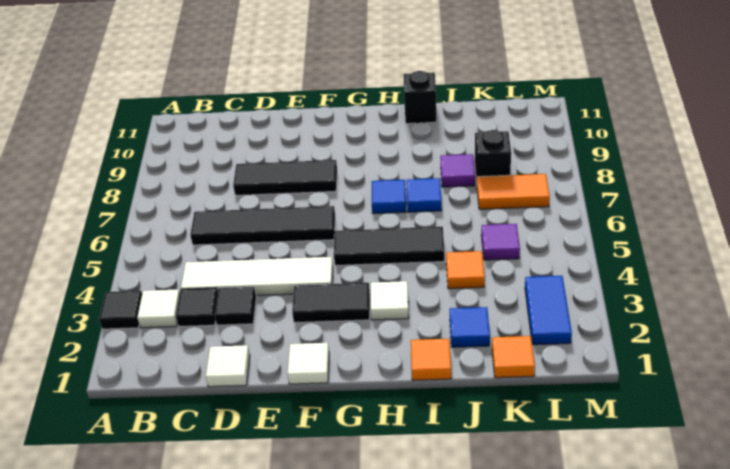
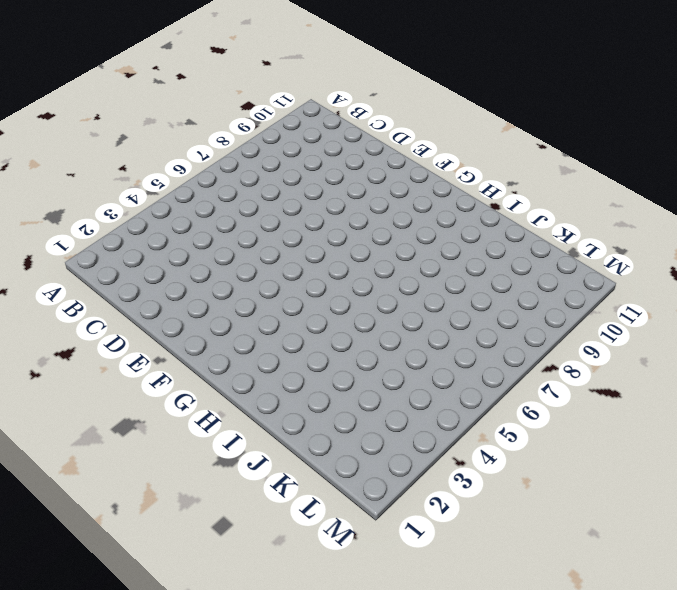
none -> black 1x1 tile [99,291,142,329]
none -> white 1x1 tile [137,289,180,328]
none -> black 1x1 tile [176,288,218,326]

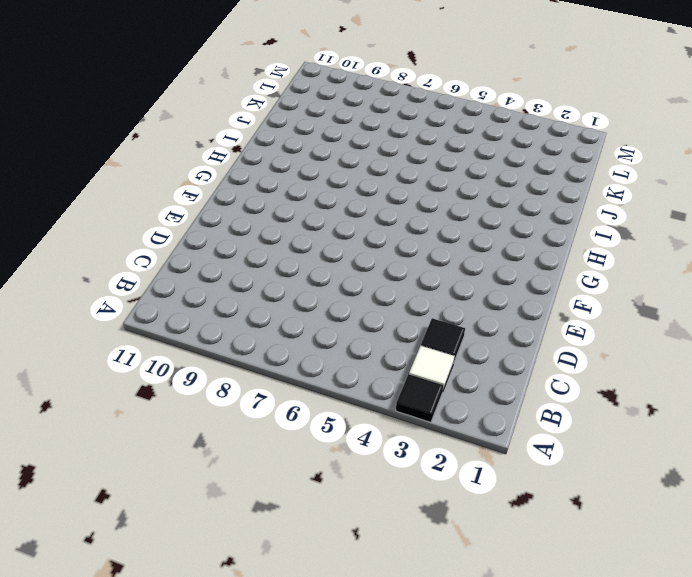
none -> white 1x4 tile [181,257,333,295]
none -> black 1x4 tile [190,206,335,245]
none -> white 1x1 tile [206,345,250,387]

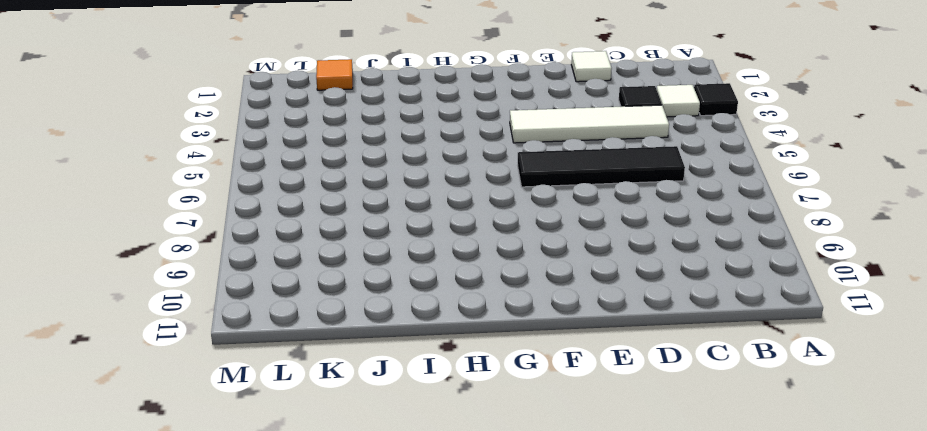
none -> black 1x1 tile [215,287,256,325]
none -> black 1x3 tile [233,160,337,195]
none -> white 1x1 tile [287,343,329,384]

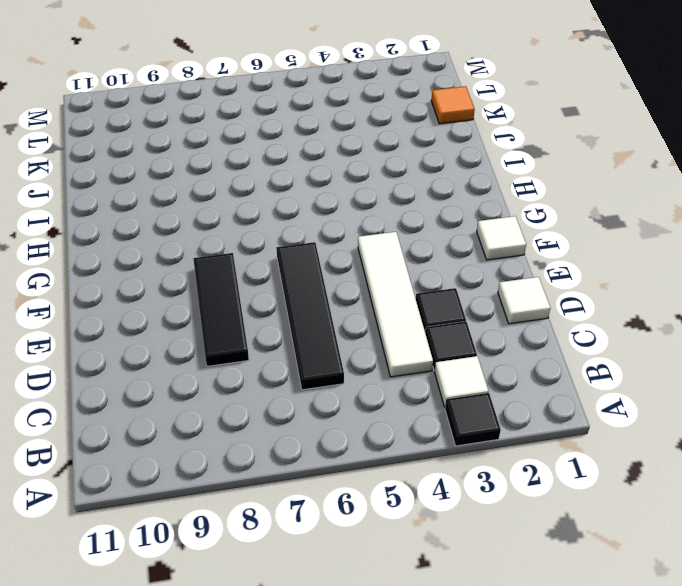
none -> black 1x2 tile [292,283,370,323]
none -> black 1x3 tile [334,227,445,266]
none -> white 1x1 tile [371,281,409,320]

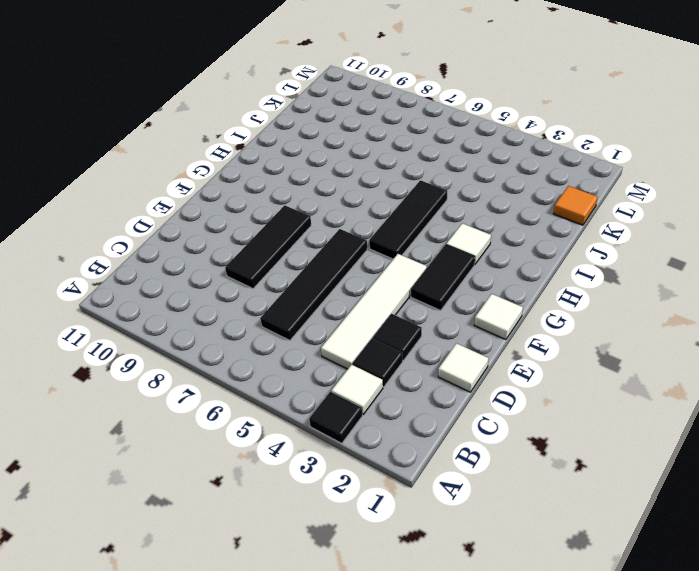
none -> blue 1x1 tile [372,180,406,214]
none -> orange 1x1 tile [411,339,451,380]
none -> blue 1x1 tile [407,178,442,212]

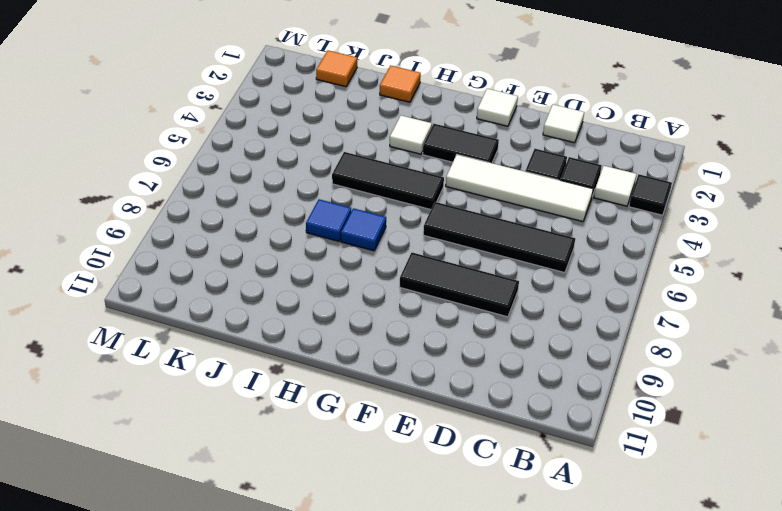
none -> black 1x1 brick [404,71,437,124]
none -> blue 1x1 tile [450,307,490,347]
none -> orange 1x1 tile [446,251,485,289]

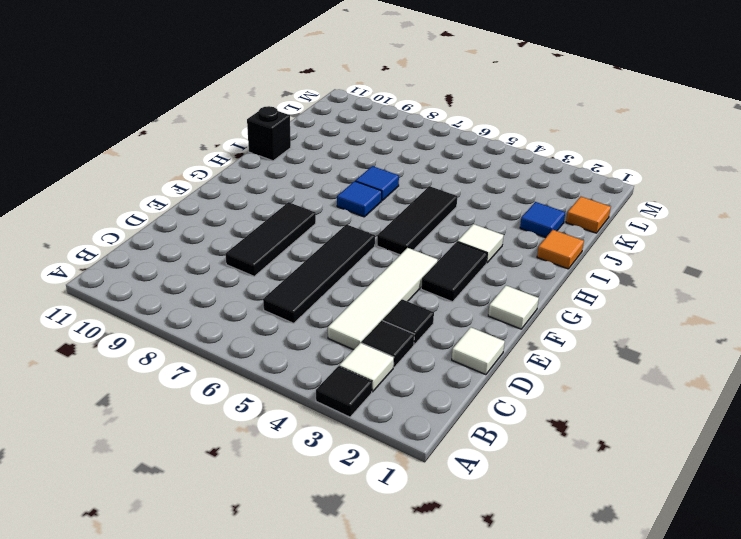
none -> orange 1x1 tile [446,251,485,289]
none -> purple 1x1 tile [440,154,475,187]
none -> purple 1x1 tile [481,224,520,260]

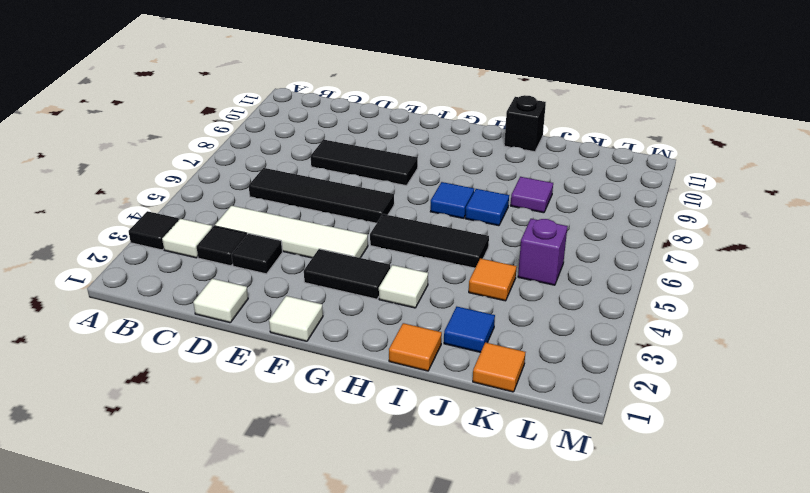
purple 1x1 brick [518,219,568,285] -> purple 1x1 tile [481,224,520,260]
none -> orange 1x2 tile [477,174,550,209]
none -> black 1x1 brick [475,130,511,182]
none -> blue 1x2 tile [525,276,572,345]

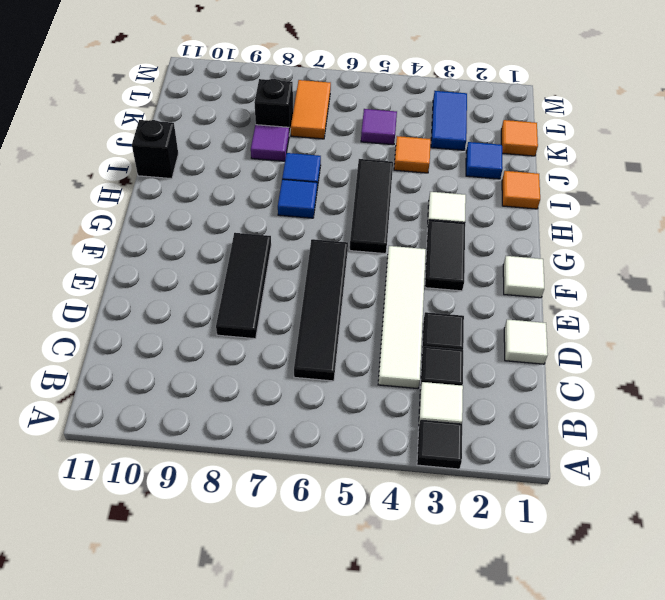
blue 1x2 tile [431,91,467,150] -> blue 1x2 tile turned to [525,276,572,345]

